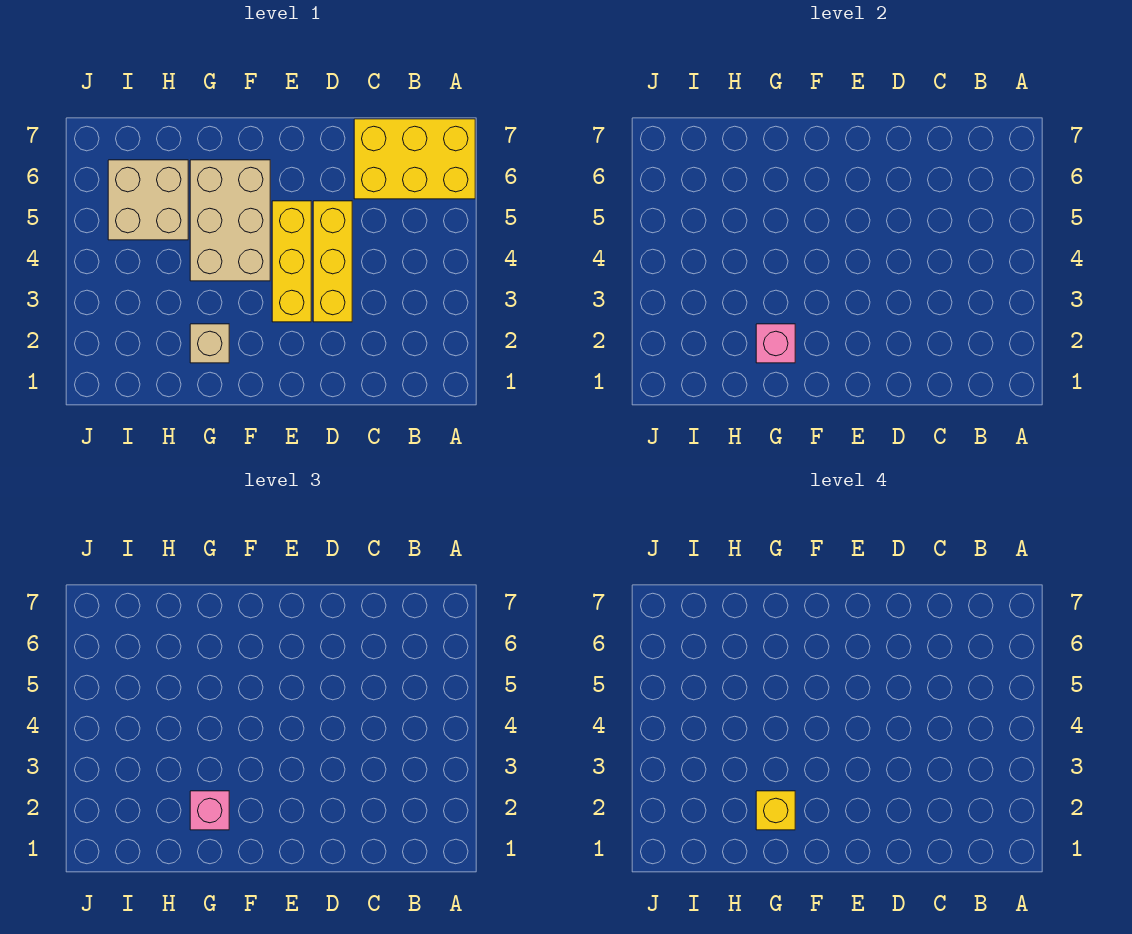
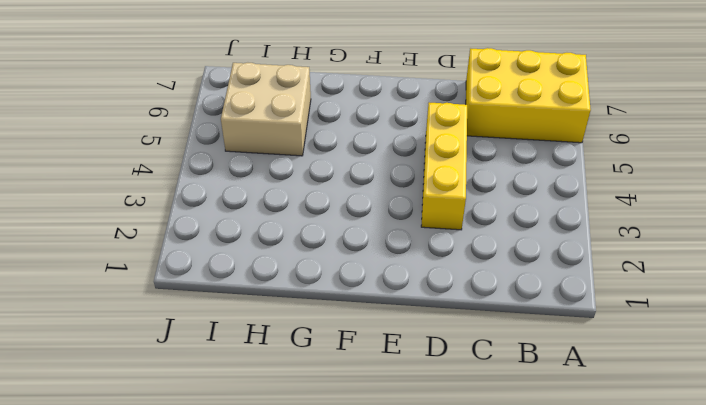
none -> yellow 1x3 brick [272,201,311,322]
none -> tan 2x3 brick [190,160,270,281]

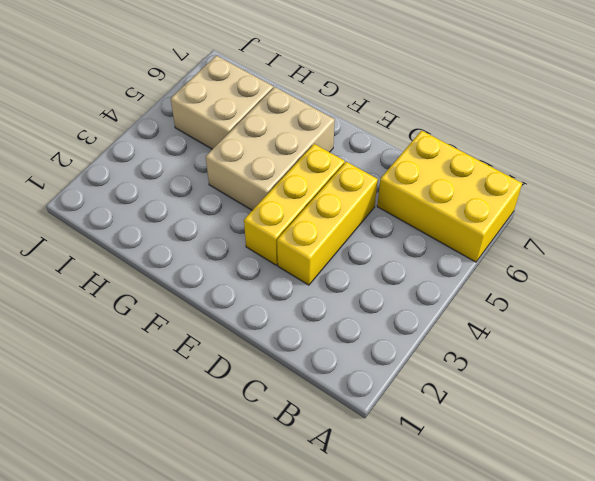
none -> tan 1x1 brick [190,324,229,363]
none -> pink 1x1 brick [756,324,795,363]

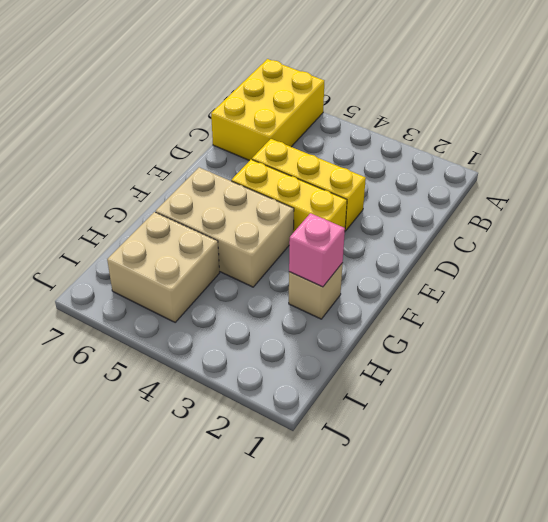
none -> pink 1x1 brick [190,791,229,830]
none -> yellow 1x1 brick [756,791,795,830]

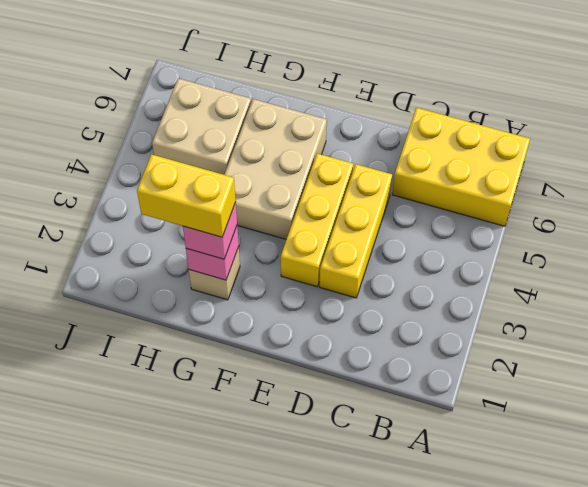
yellow 1x2 brick [137,154,236,237] -> yellow 1x1 brick [756,791,795,830]

